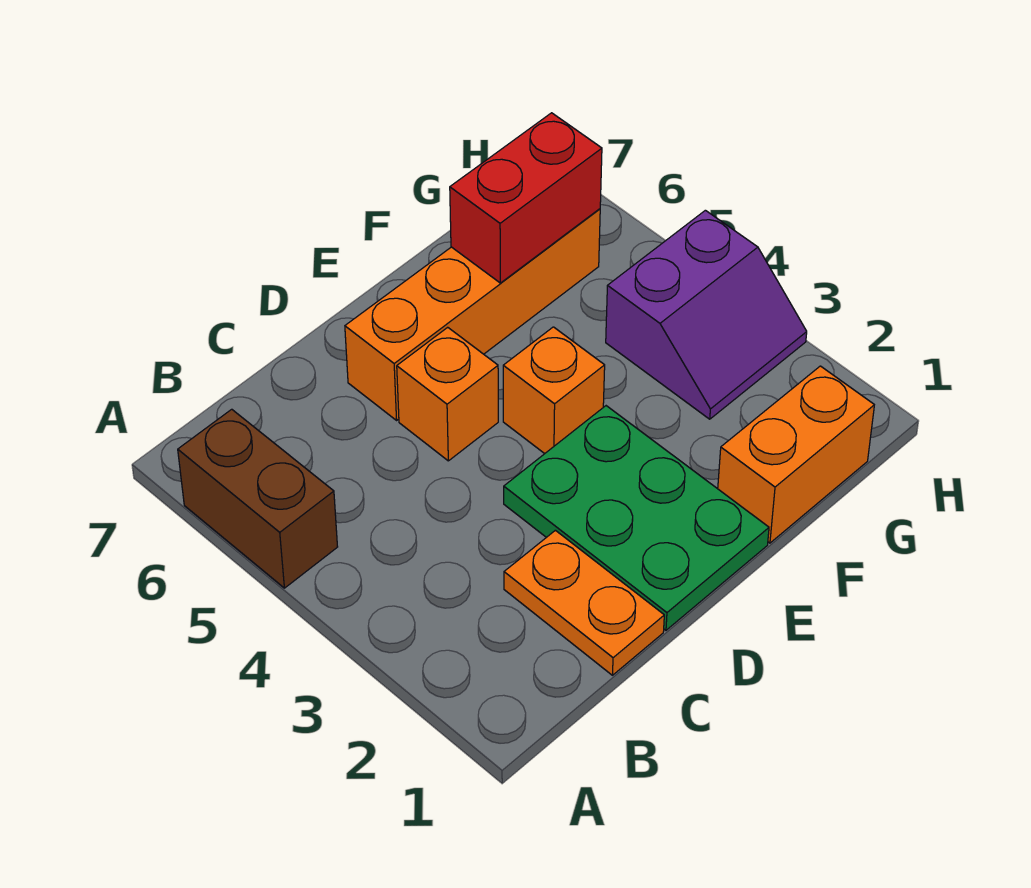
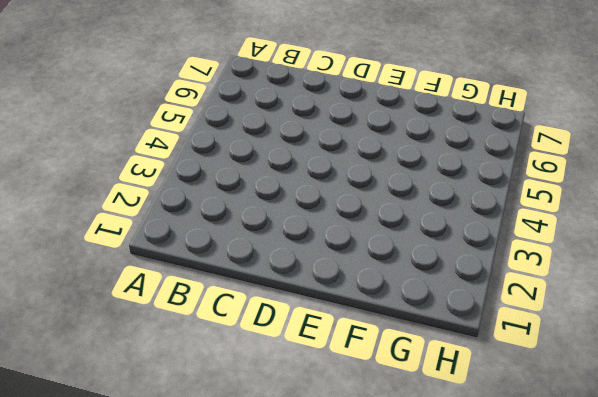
none -> brown 1x2 brick [178,409,338,588]
none -> orange 1x2 plate [504,530,664,675]

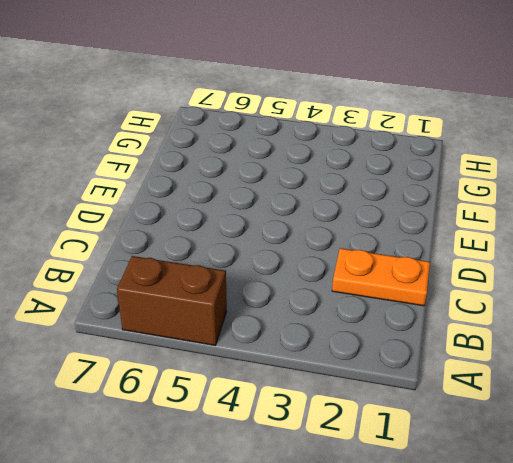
none -> green 2x3 plate [504,406,769,630]
none -> orange 1x1 brick [397,327,498,461]

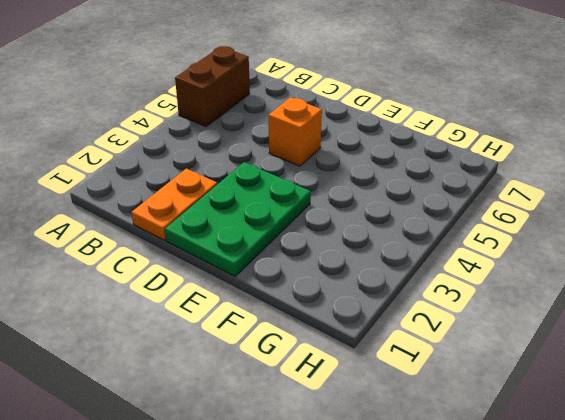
none -> orange 1x4 brick [345,209,600,420]
none -> orange 1x1 brick [503,327,605,454]

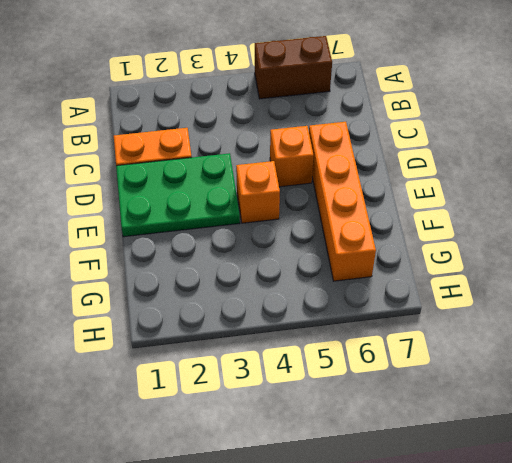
none -> orange 1x2 brick [718,366,874,543]
none -> purple 2x2 slope [606,210,807,419]

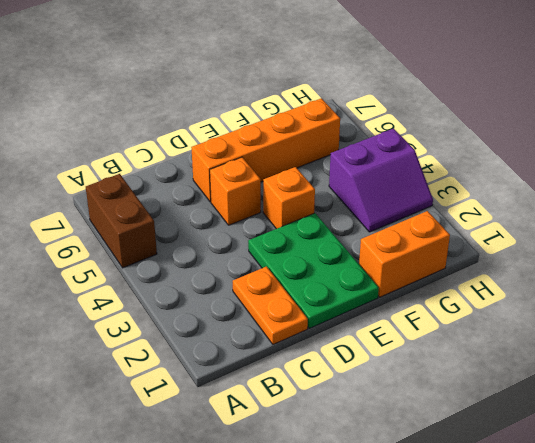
none -> red 1x2 brick [450,113,602,283]

